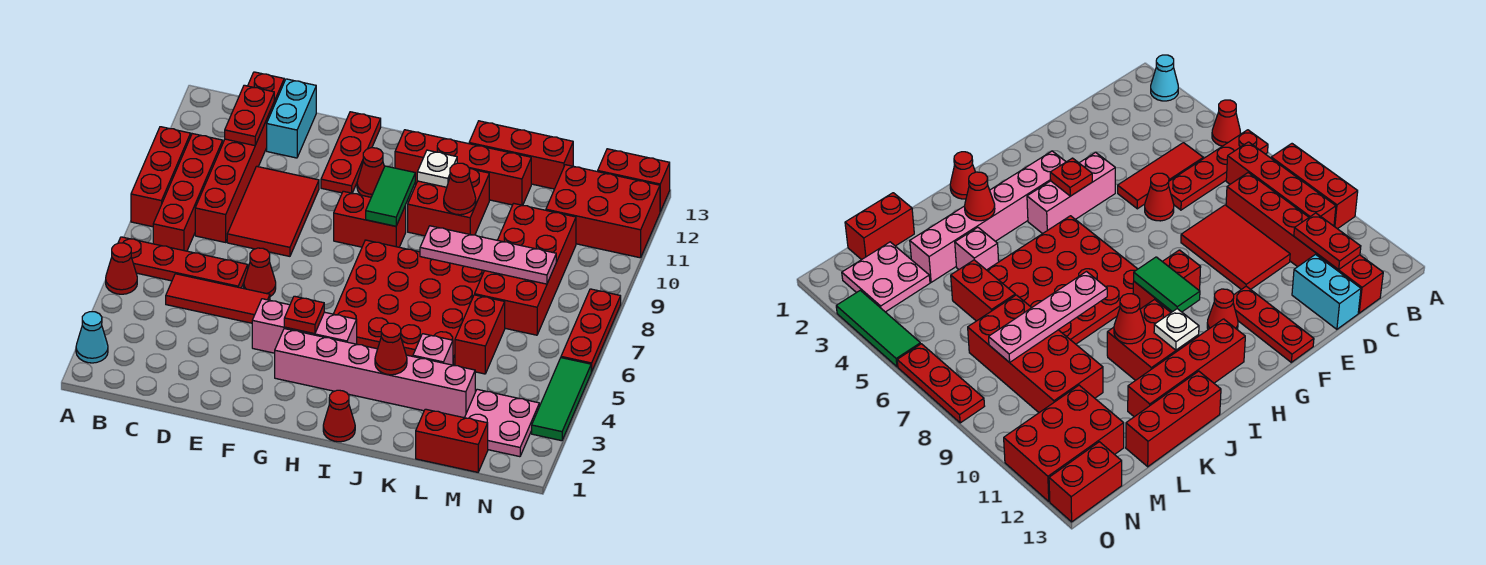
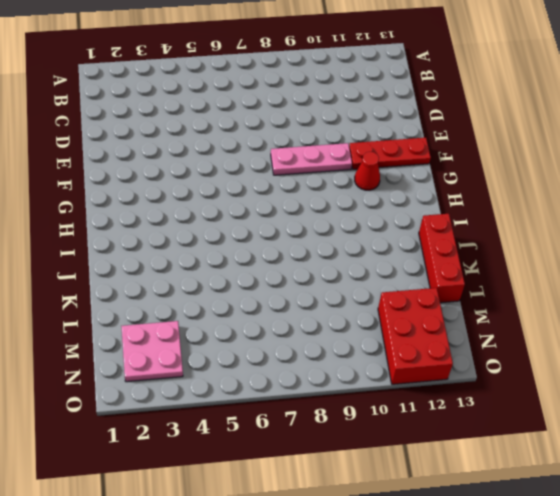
pink 1x3 plate [271,143,352,175] -> none
none -> cyan 1x1 cone [76,312,108,363]
none -> red 1x1 cone [106,243,137,294]
none -> red 1x4 plate [118,237,248,288]
none -> red 1x3 brick [131,127,191,227]

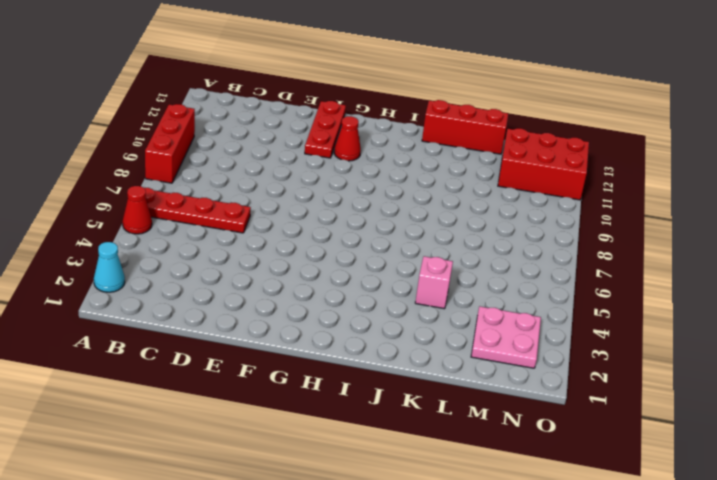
none -> red 1x4 brick [153,134,223,251]
none -> red 1x3 tile [166,274,270,323]
none -> red 1x6 brick [195,72,284,242]
none -> red 2x3 tile [227,166,319,256]

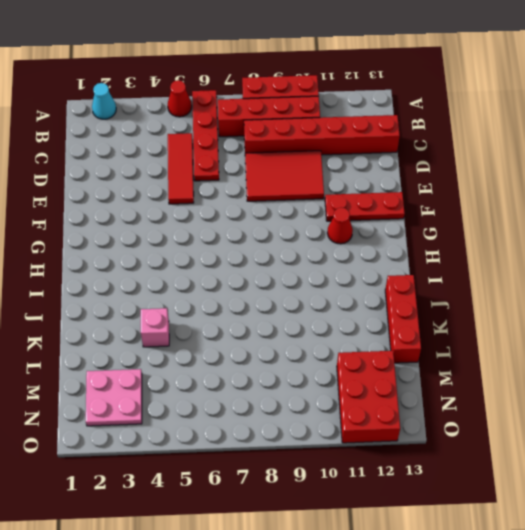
none -> cyan 1x2 brick [267,79,316,158]
none -> red 1x1 cone [244,248,276,296]
none -> pink 1x3 brick [252,299,357,353]
none -> pink 1x6 brick [275,329,475,418]

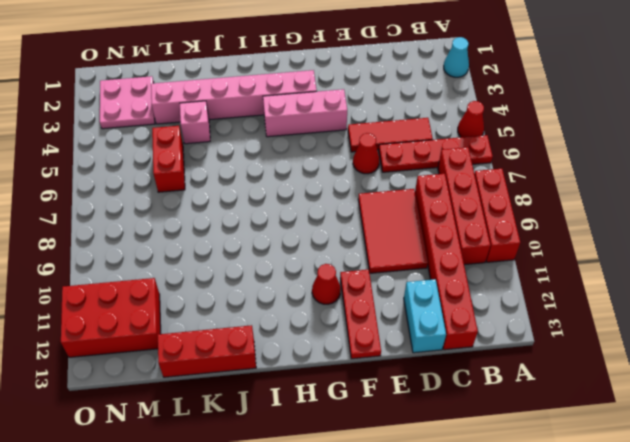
none -> red 1x2 brick [334,191,406,247]
none -> red 4x4 plate [334,240,484,365]
none -> red 1x4 brick [395,130,531,205]
none -> red 1x1 cone [323,390,355,442]

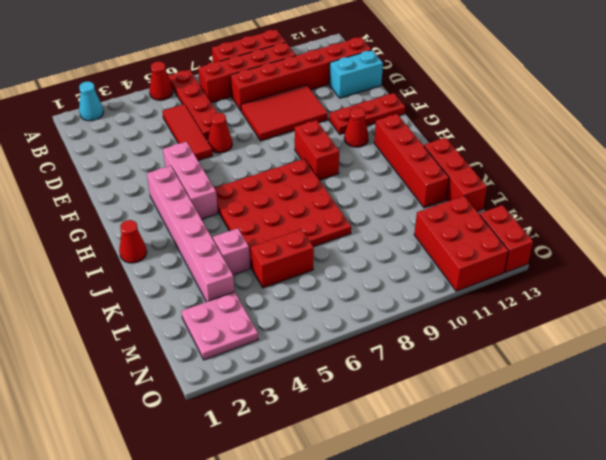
none -> red 2x2 brick [408,169,489,236]
none -> red 1x2 brick [416,409,488,472]
none -> red 2x4 brick [475,203,576,335]
none -> green 1x3 tile [532,358,591,441]

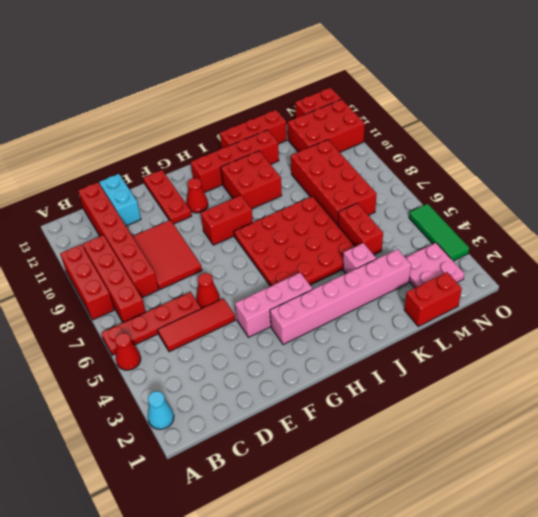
none -> red 1x1 cone [323,390,355,442]
none -> red 1x3 plate [561,289,621,372]
none -> red 1x2 plate [225,85,274,146]
none -> red 1x1 plate [284,296,324,334]

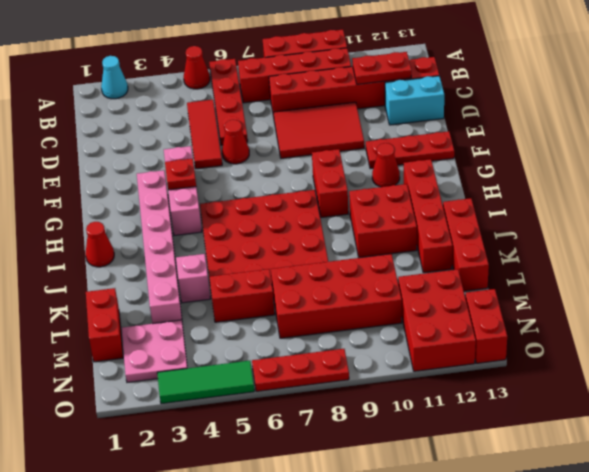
none -> green 1x2 tile [366,166,415,226]
none -> white 1x1 plate [417,150,457,187]
none -> red 1x1 cone [375,323,407,375]
none -> pink 1x4 plate [420,226,556,284]

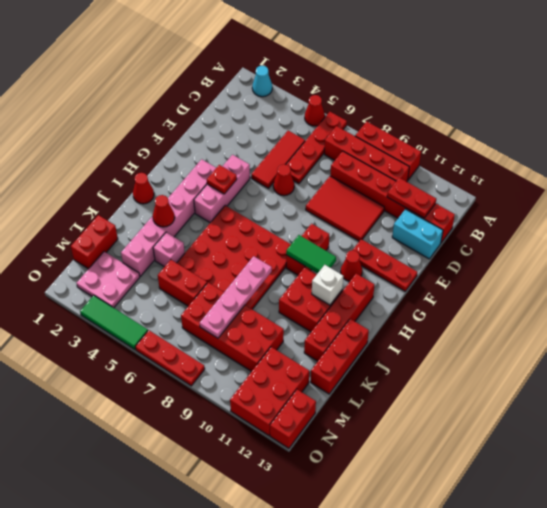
white 1x1 brick [312,265,343,305] -> white 1x1 plate [417,150,457,187]
none -> red 1x1 cone [444,163,476,215]

